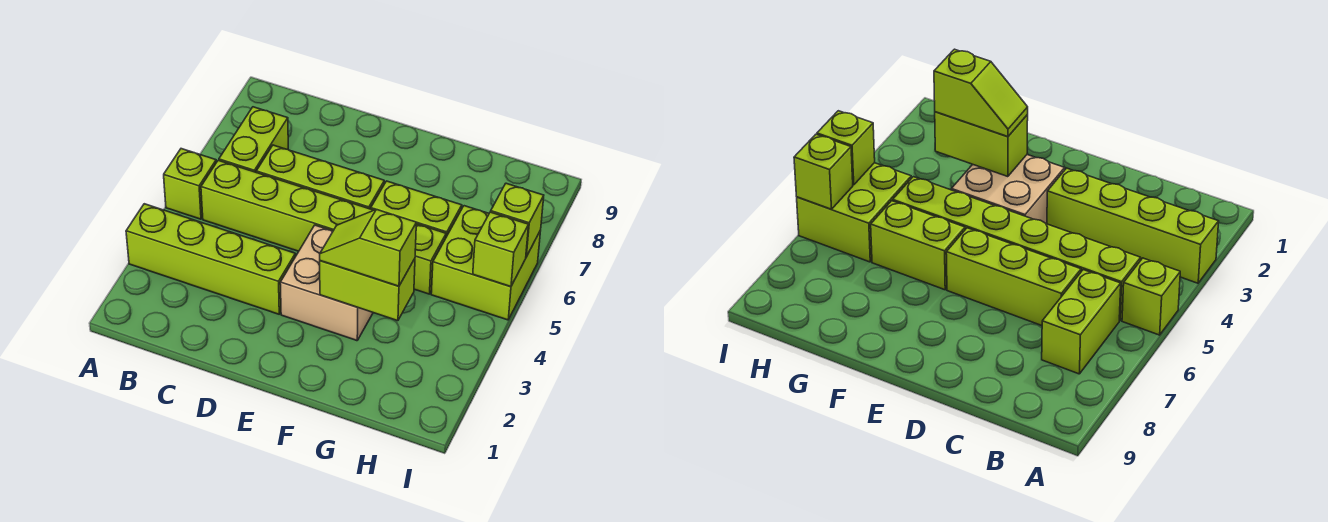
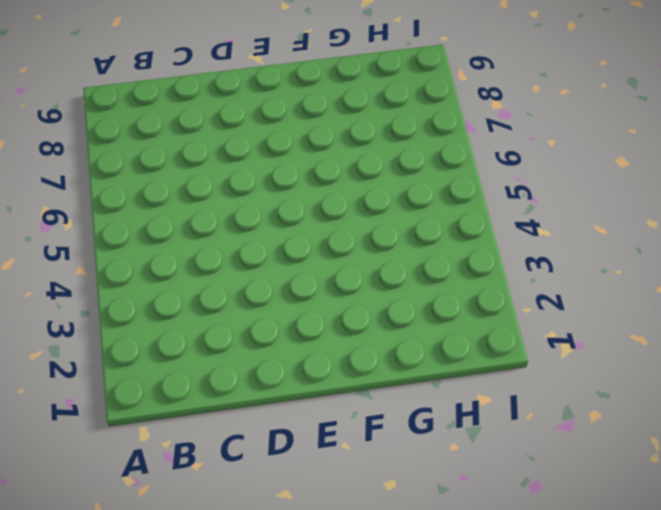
none -> lime 1x4 brick [126,204,295,314]
none -> lime 1x1 brick [164,149,216,219]
none -> lime 1x6 brick [201,160,446,294]

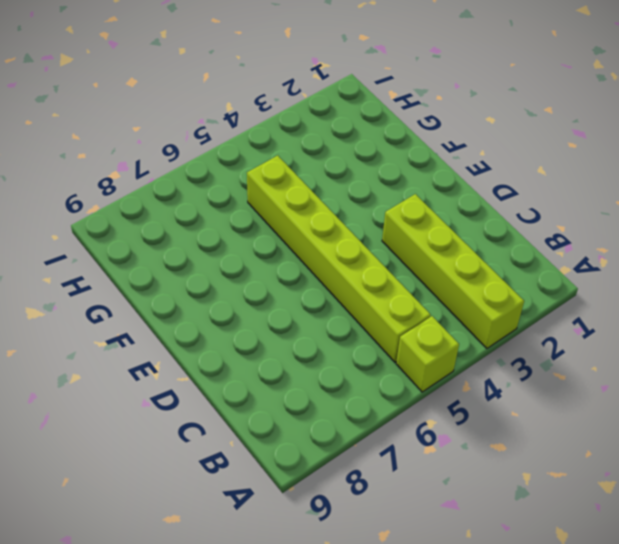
none -> lime 1x2 brick [219,107,288,172]
none -> lime 1x3 brick [256,145,384,209]
none -> tan 2x2 brick [280,225,373,341]

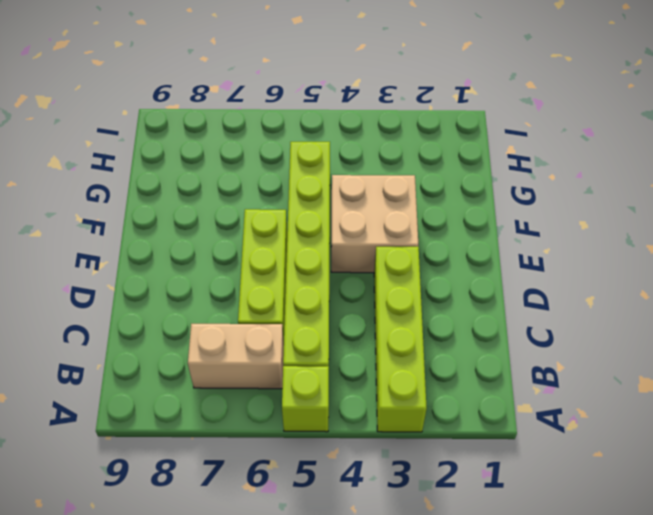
tan 1x2 brick [188,324,284,389] -> lime 1x2 brick [219,107,288,172]
none -> lime 1x2 brick [371,181,462,237]
none -> lime 2x2 brick [431,206,541,320]
none -> lime 1x2 brick [320,259,415,321]

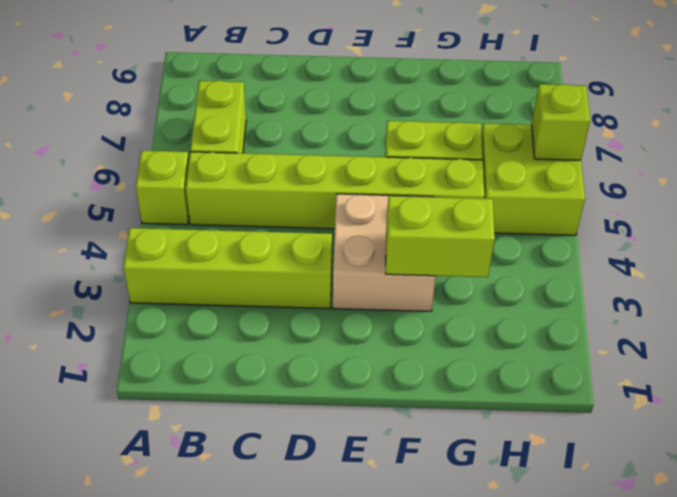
none -> lime 1x3 brick [256,145,384,209]
none -> lime 1x1 brick [473,212,529,287]
none -> lime 1x2 slope [320,209,416,286]

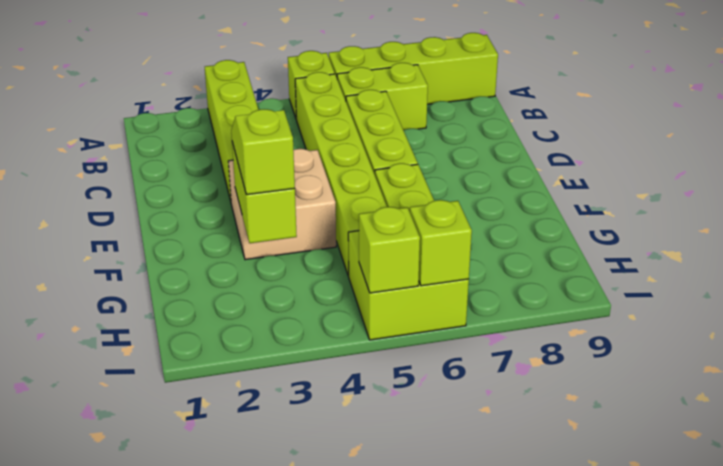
lime 1x4 brick [329,33,498,104] -> none

